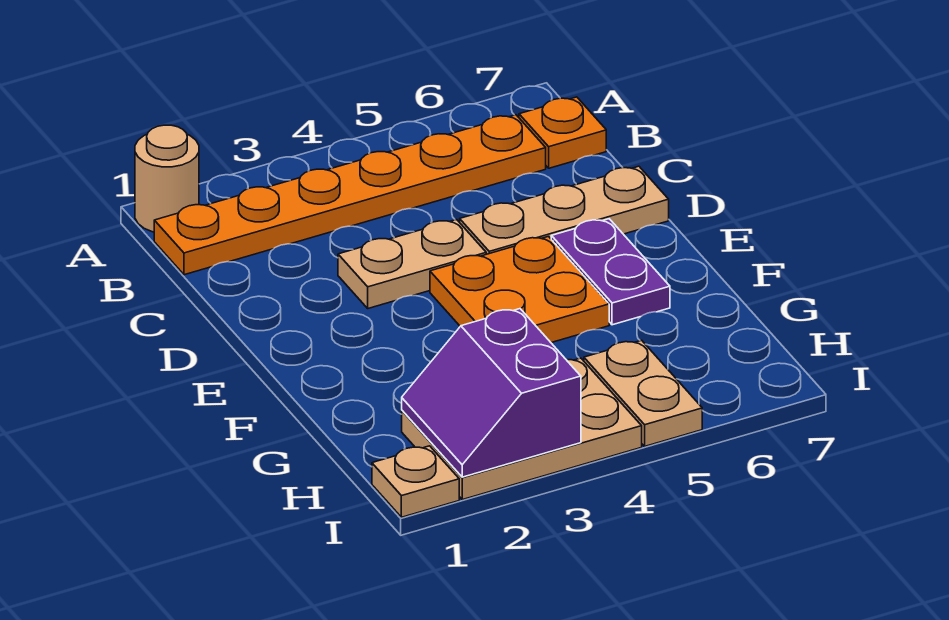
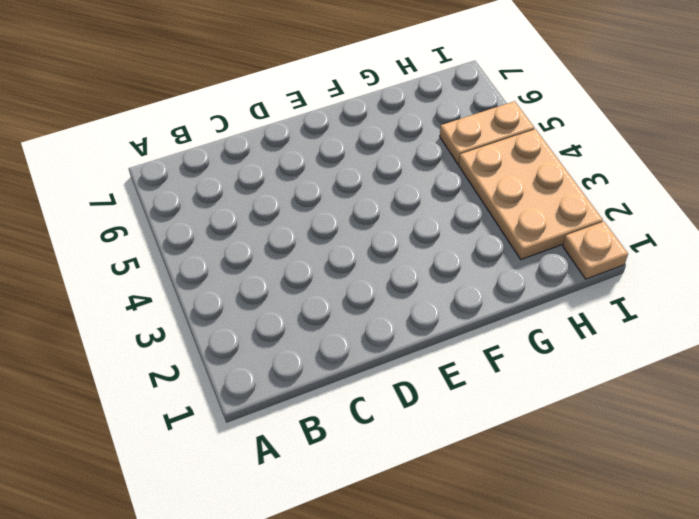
none -> tan 1x1 round brick [135,125,199,232]
none -> orange 1x6 plate [154,115,546,275]

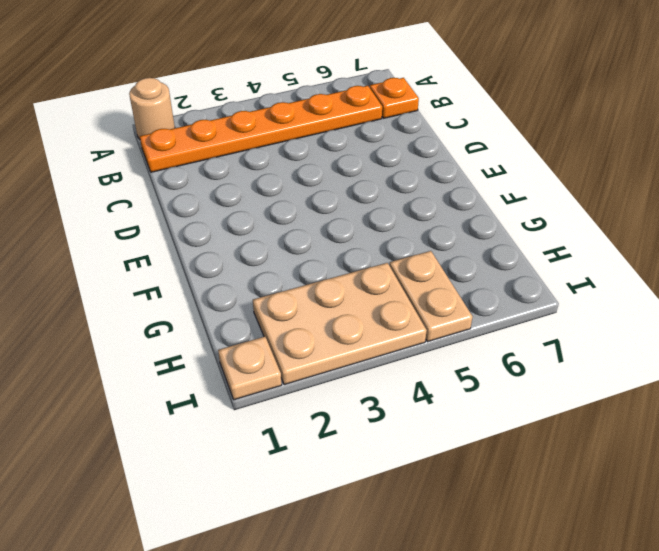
none -> tan 1x2 plate [338,220,486,308]
none -> tan 1x3 plate [460,166,669,254]

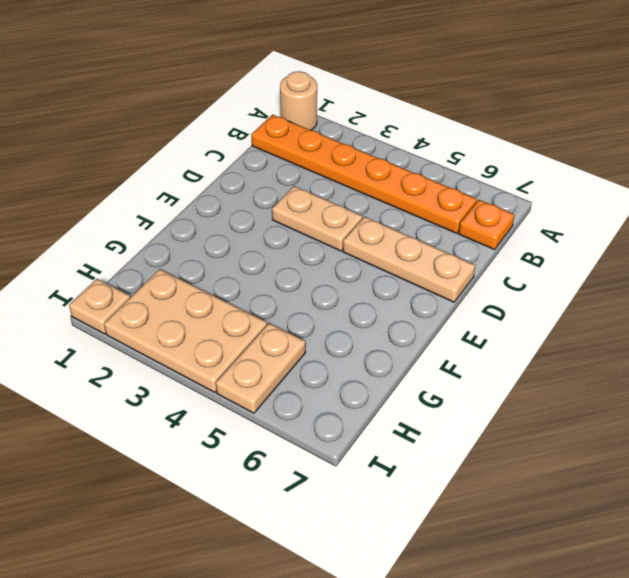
none -> orange 2x2 plate [430,236,609,343]
none -> purple 1x2 plate [551,219,670,325]

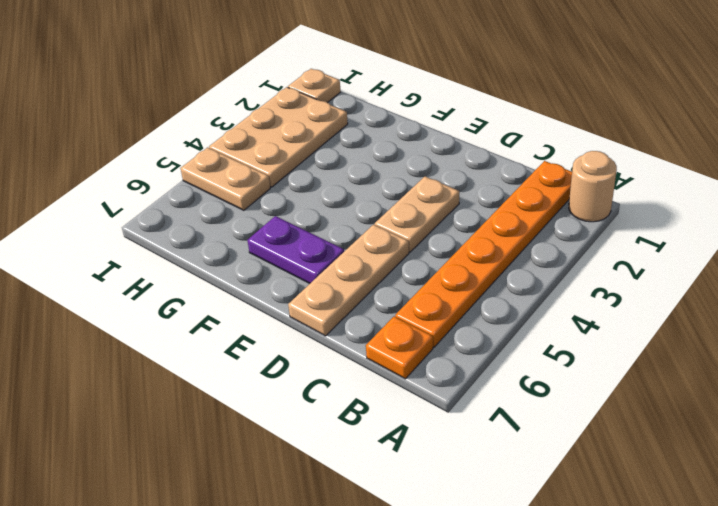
none -> orange 2x2 plate [430,236,609,343]
none -> purple 2x2 slope [402,309,581,477]

